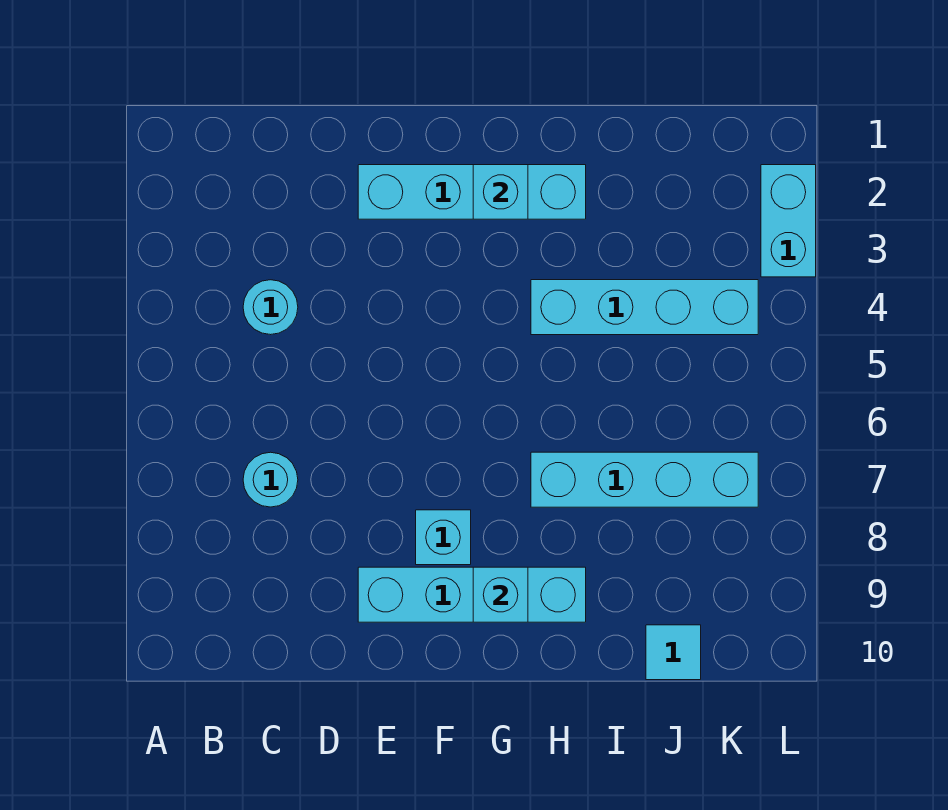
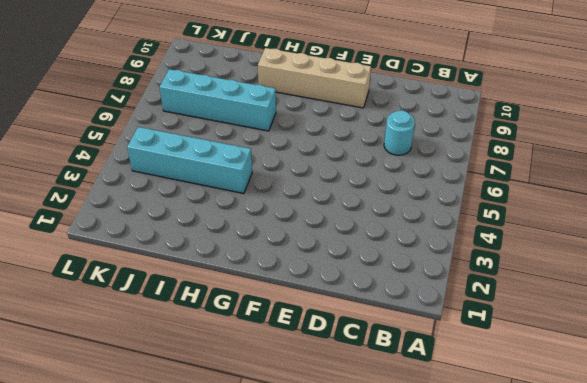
tan 1x4 brick [258,48,371,108] -> cyan 1x4 brick [358,567,586,622]
none -> cyan 1x1 round brick [243,280,298,335]
none -> cyan 1x4 brick [358,165,586,219]

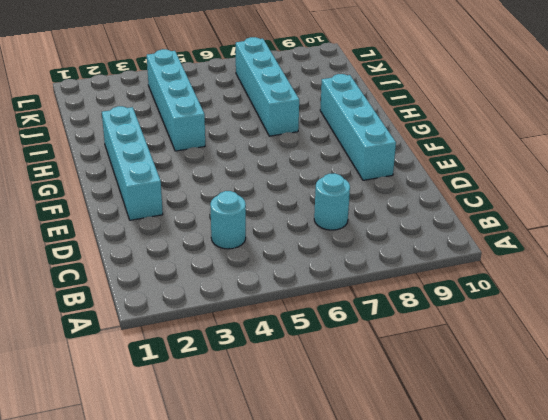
none -> cyan 1x1 brick [416,510,471,565]
none -> cyan 1x1 tile [646,625,701,680]

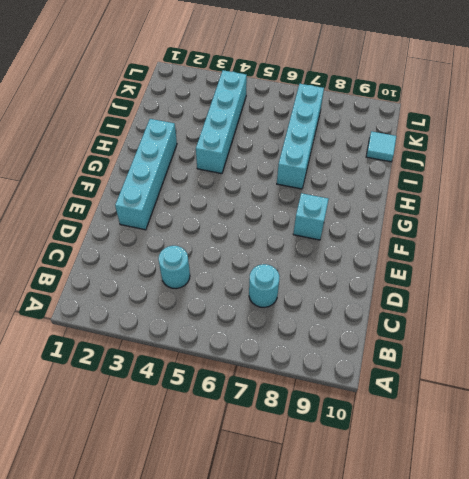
none -> cyan 1x4 brick [358,567,586,622]
none -> cyan 1x2 brick [761,165,816,277]

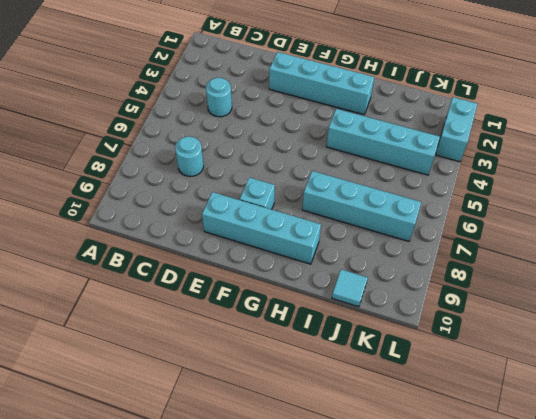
none -> cyan 1x1 brick [473,165,528,219]
none -> cyan 1x1 brick [473,567,528,622]

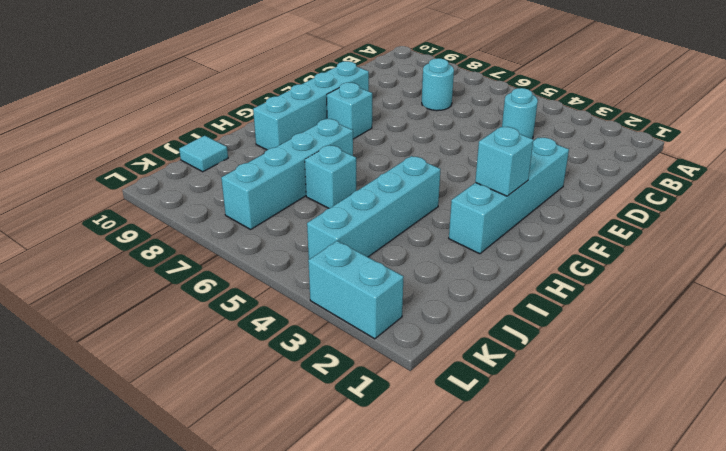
cyan 1x1 brick [305,145,356,208] -> cyan 1x1 brick moved to [473,567,528,622]

